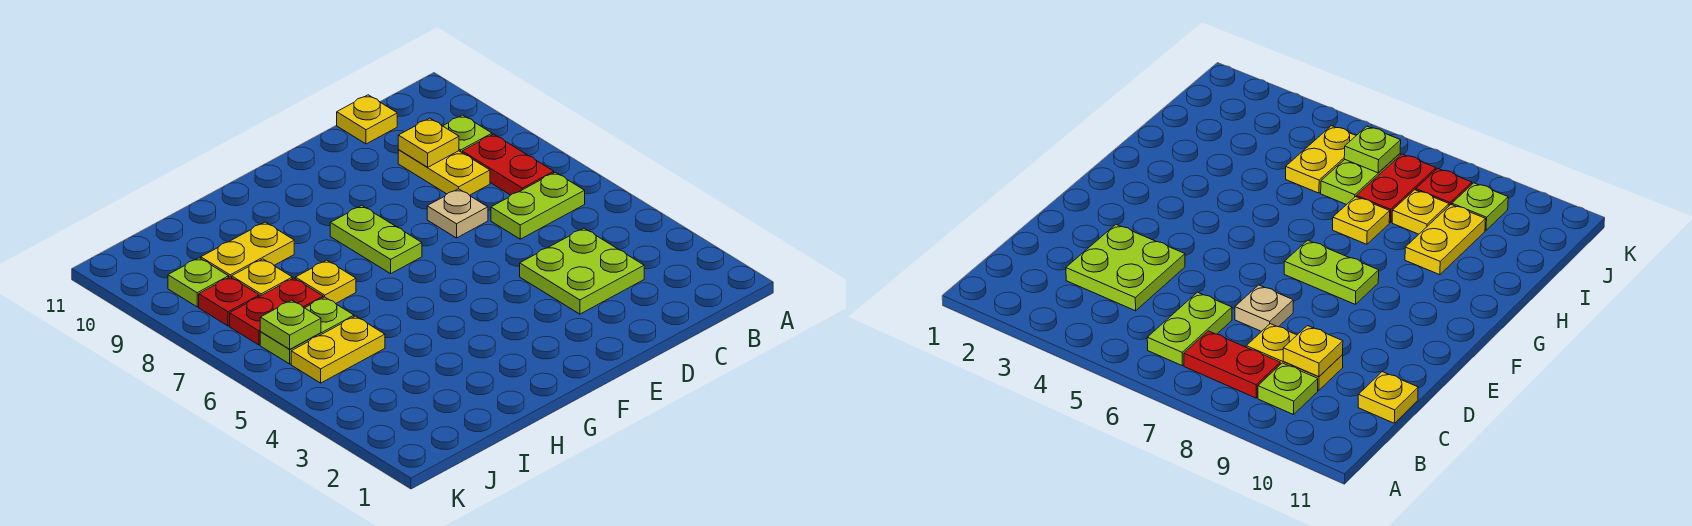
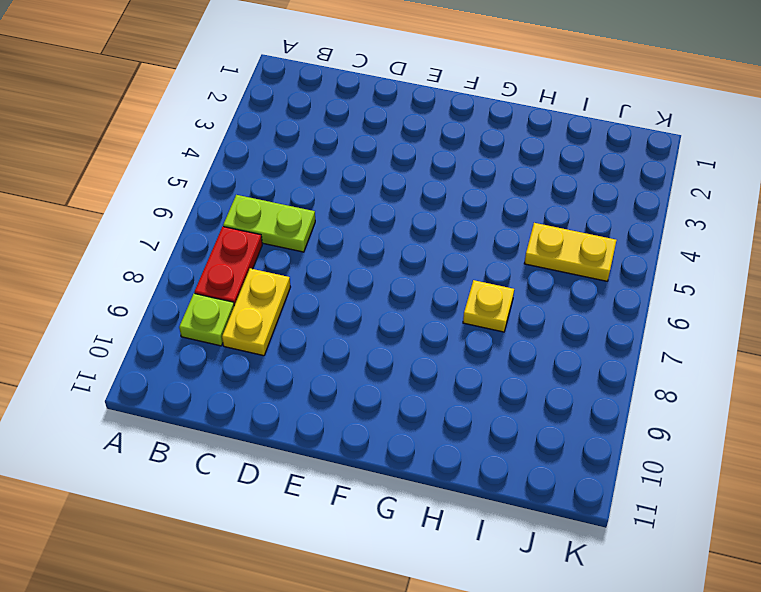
none -> lime 2x2 plate [520,228,644,314]
none -> yellow 1x1 plate [337,95,397,144]
none -> tan 1x1 plate [427,189,488,238]

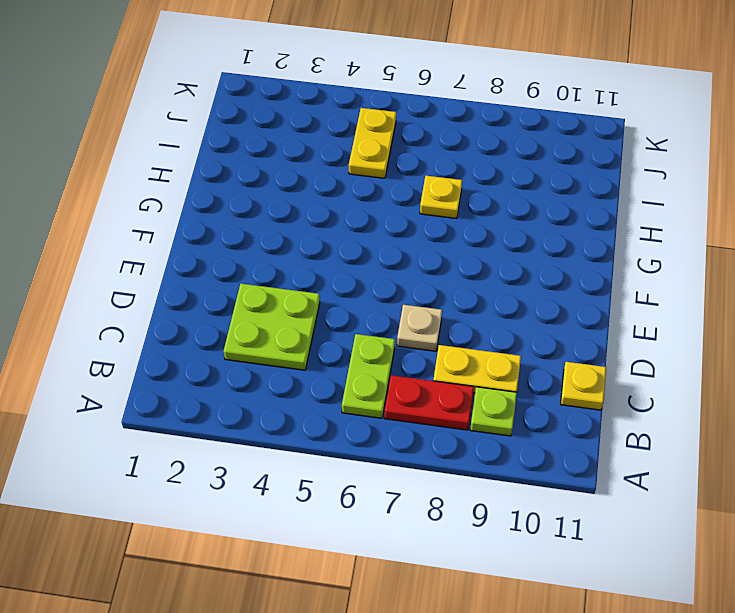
none -> lime 1x2 plate [330,206,422,274]
none -> yellow 1x2 plate [201,222,294,278]
none -> lime 1x2 plate [260,297,354,364]

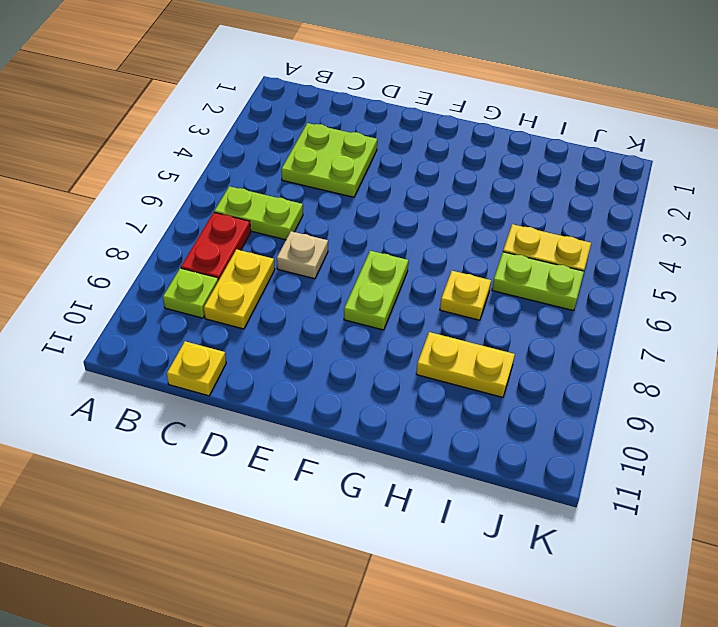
none -> red 1x2 plate [230,278,323,345]
none -> yellow 1x1 plate [232,259,292,296]
none -> red 1x1 plate [199,277,259,326]

